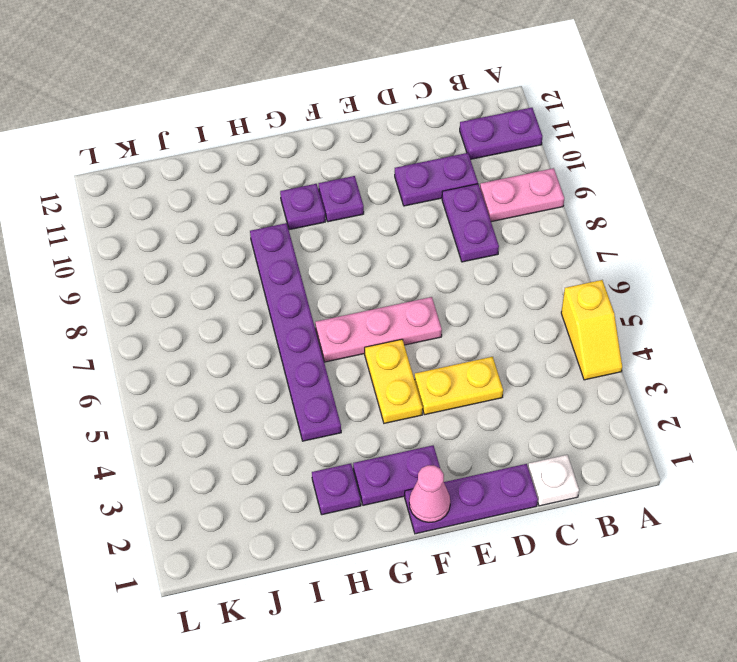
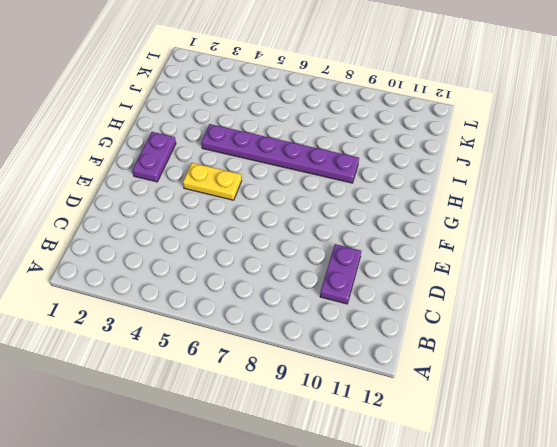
none -> yellow 1x2 slope [561,280,622,380]
none -> pink 1x2 plate [480,168,564,222]
none -> purple 1x2 plate [460,108,543,159]

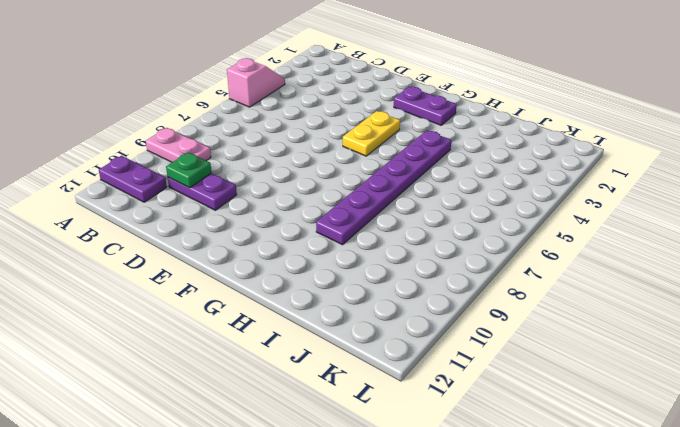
pink 1x2 slope [227,58,285,107] -> yellow 1x2 slope [561,280,622,380]
green 1x1 plate [166,152,211,188] -> none
none -> white 1x1 plate [528,455,579,506]
none -> purple 1x2 plate [442,184,499,262]
none -> purple 1x3 plate [405,464,538,534]

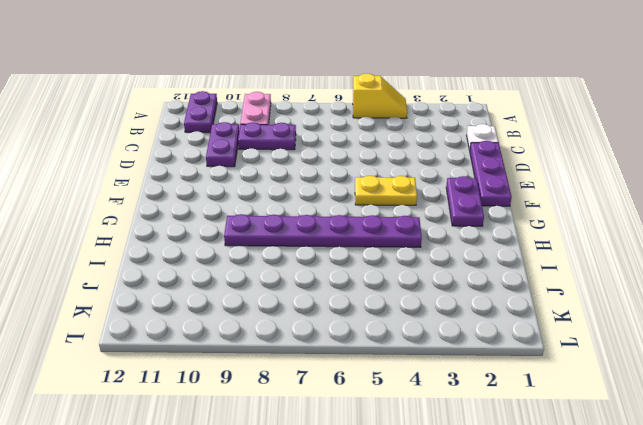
none -> yellow 1x2 plate [414,357,503,415]
none -> pink 1x3 plate [315,297,442,362]
none -> purple 1x1 plate [319,176,364,222]

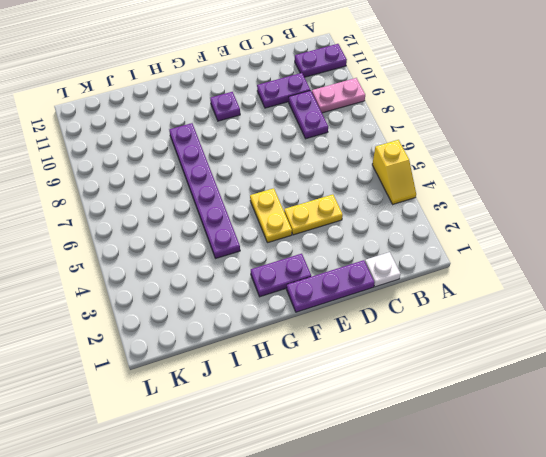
none -> pink 1x3 plate [315,297,442,362]
none -> purple 1x1 plate [280,184,325,230]
none -> purple 1x1 plate [312,463,361,515]

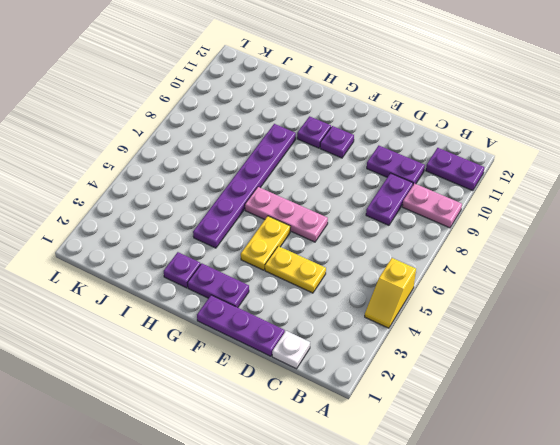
none -> pink 1x1 cone [409,465,450,522]

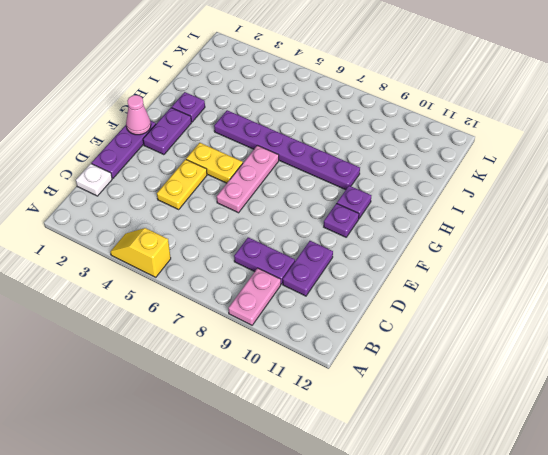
none -> purple 1x2 plate [460,108,543,159]

